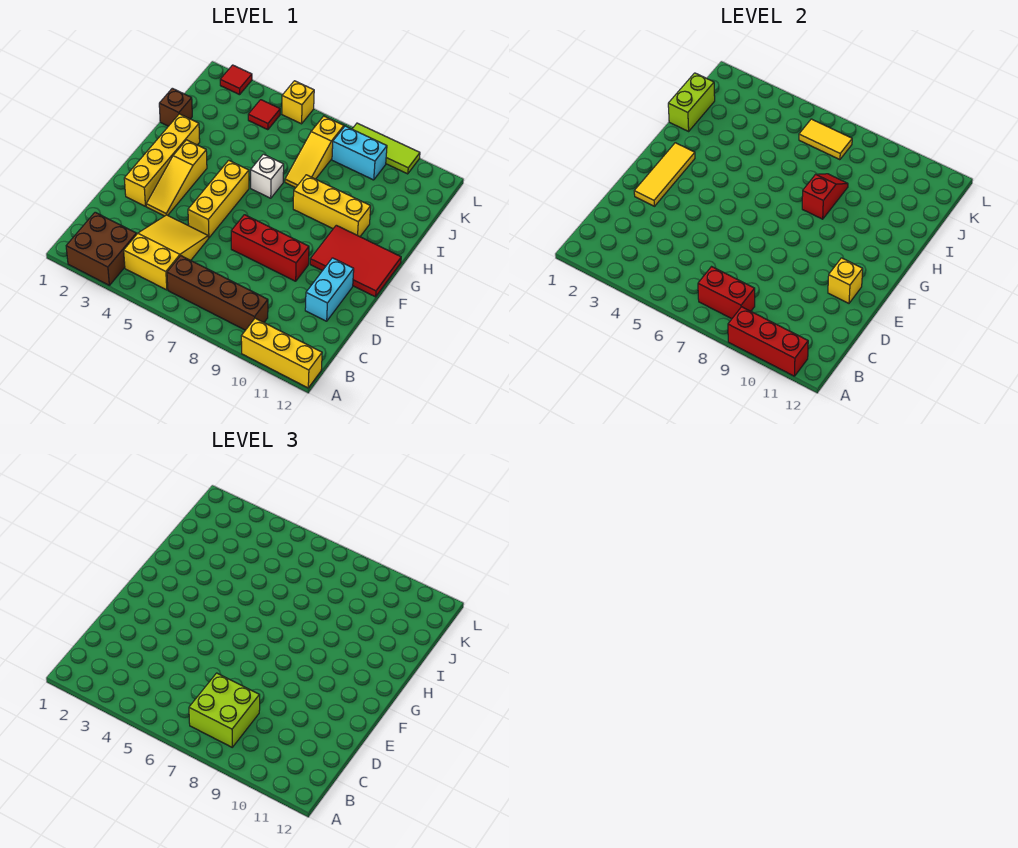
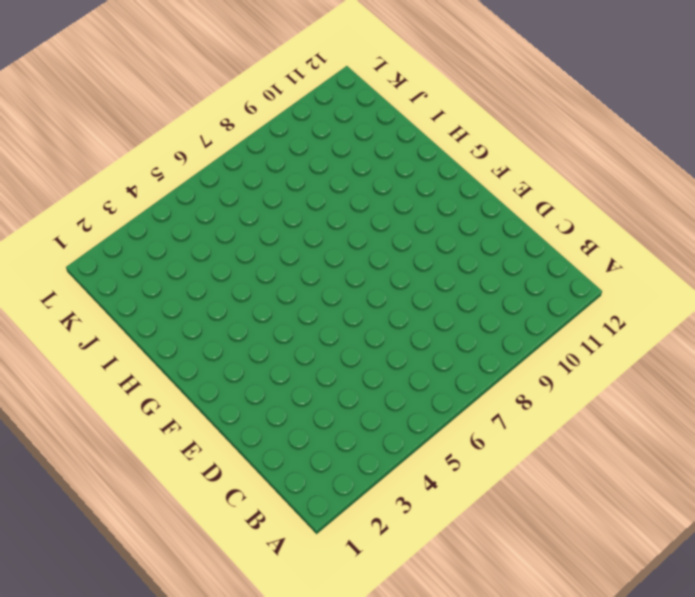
none -> brown 2x2 brick [66,212,136,285]
none -> yellow 1x3 brick [241,318,322,388]
none -> yellow 2x3 slope [124,215,208,290]

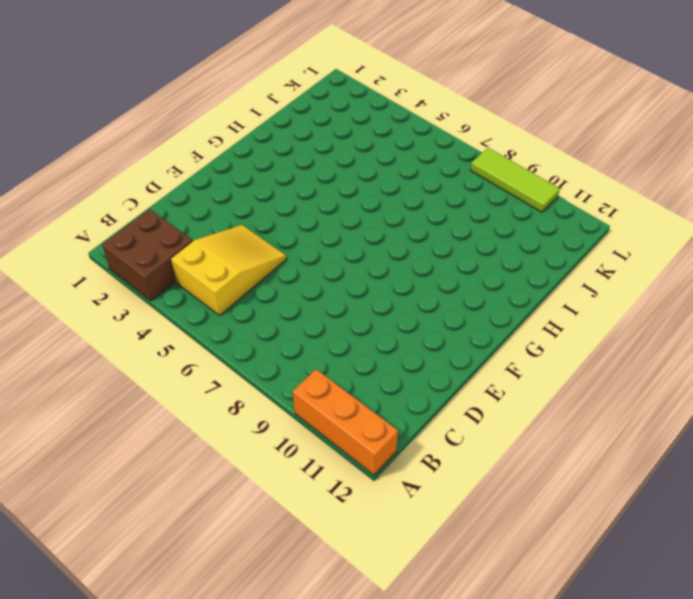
orange 1x3 brick [293,369,398,475] -> yellow 1x3 brick [241,318,322,388]
none -> brown 1x4 brick [167,256,268,330]
none -> cyan 1x2 brick [305,258,354,321]
none -> yellow 1x4 brick [124,114,200,206]

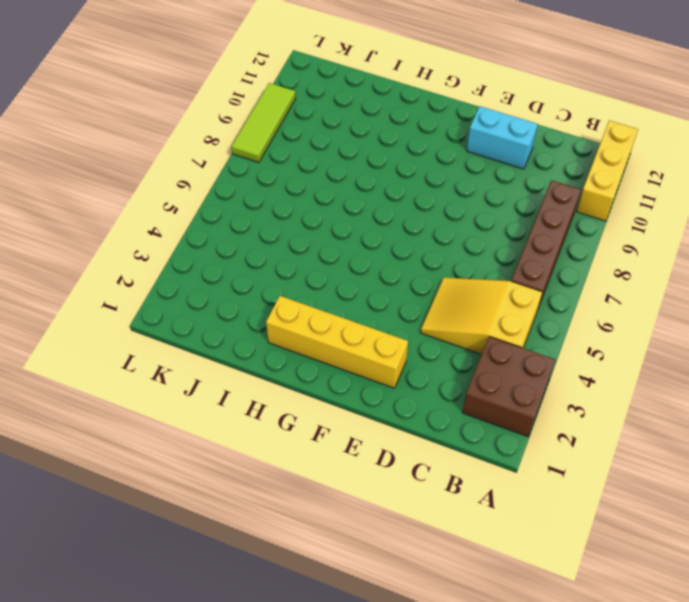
none -> yellow 1x3 slope [146,140,207,216]
none -> yellow 1x3 brick [188,160,249,238]
none -> red 1x3 brick [231,215,309,281]

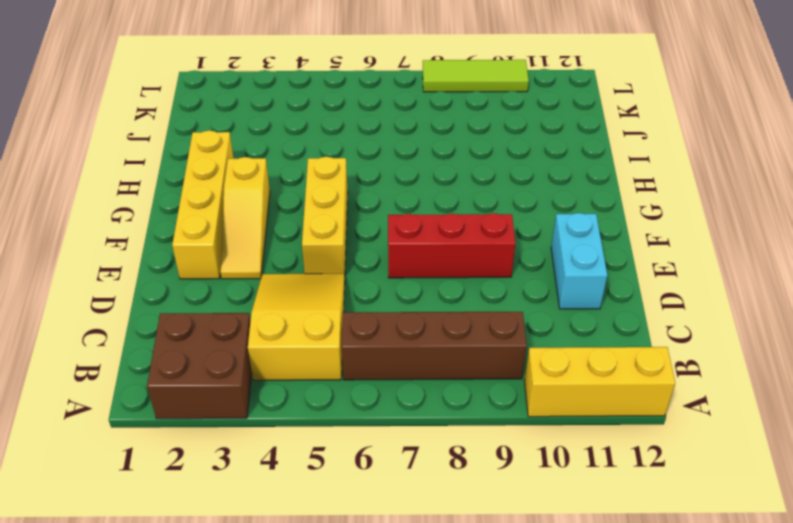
none -> red 2x3 tile [310,225,401,297]
none -> white 1x1 brick [251,154,284,198]
none -> yellow 1x3 brick [293,175,371,237]

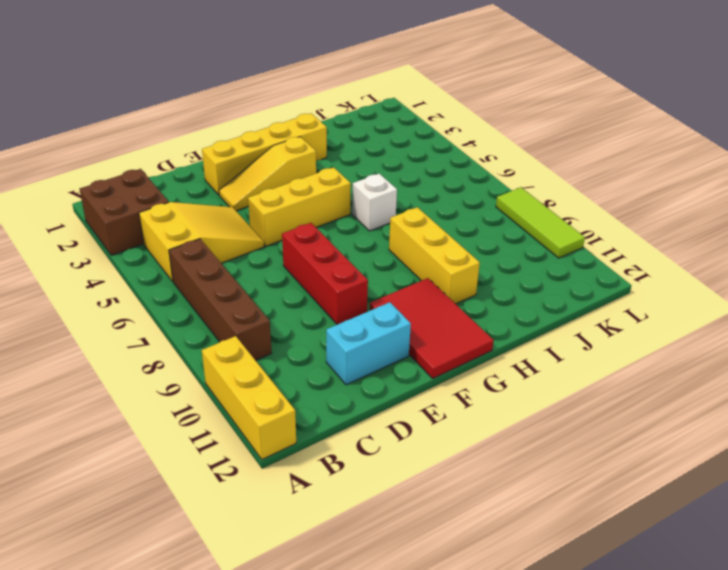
none -> brown 1x1 brick [159,88,192,126]
none -> yellow 1x3 slope [285,116,344,188]
none -> red 1x1 tile [248,100,280,130]

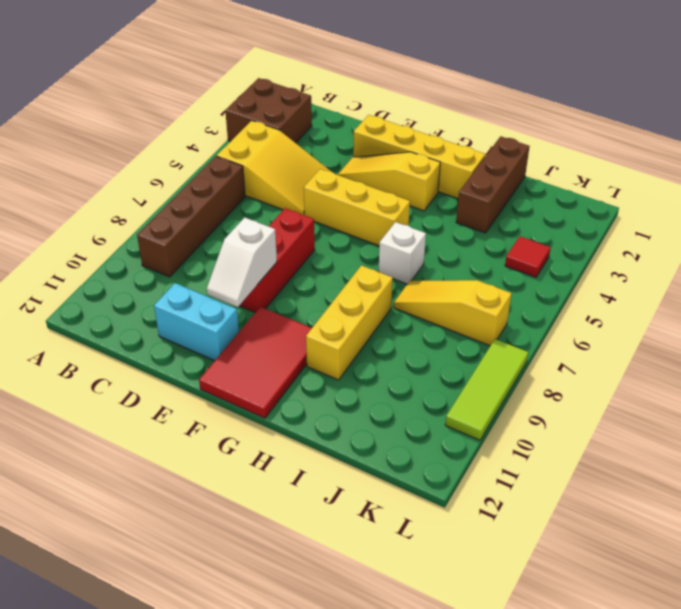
white 1x2 slope [207,217,277,307] -> none
brown 1x3 brick [456,136,530,233] -> brown 1x1 brick [159,88,192,126]
none -> yellow 1x3 brick [241,318,322,388]
none -> cyan 1x2 brick [332,126,387,180]
none -> red 1x1 tile [220,65,252,95]

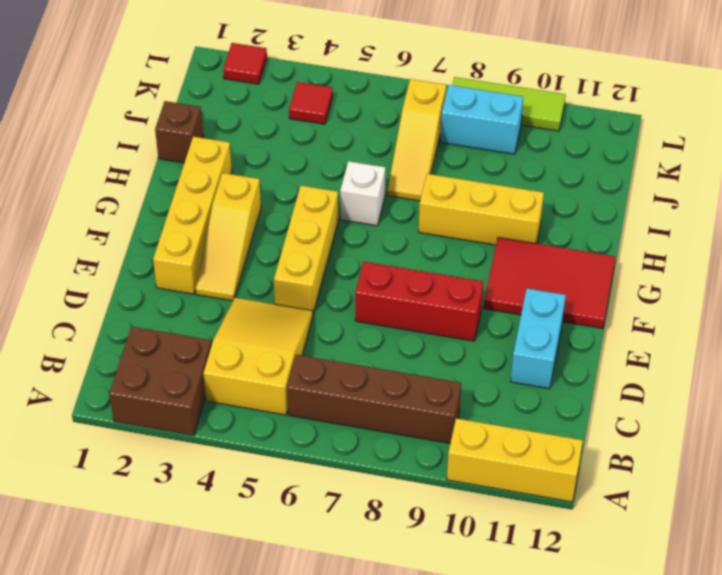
none -> yellow 1x1 brick [282,81,314,124]
none -> red 1x3 brick [728,307,808,376]
none -> red 1x2 brick [698,267,755,319]

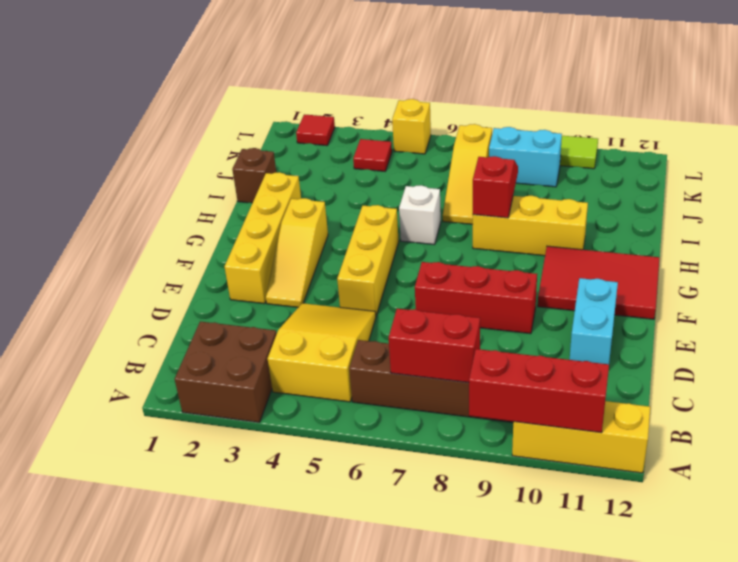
none -> yellow 1x3 tile [634,143,695,206]
none -> yellow 1x1 brick [828,258,863,303]
none -> lime 1x2 brick [668,73,715,131]

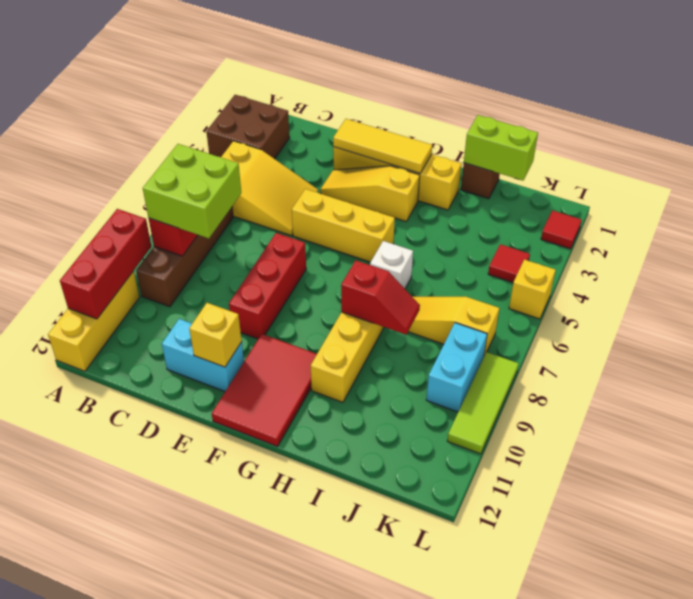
none -> yellow 1x2 tile [799,119,852,160]

